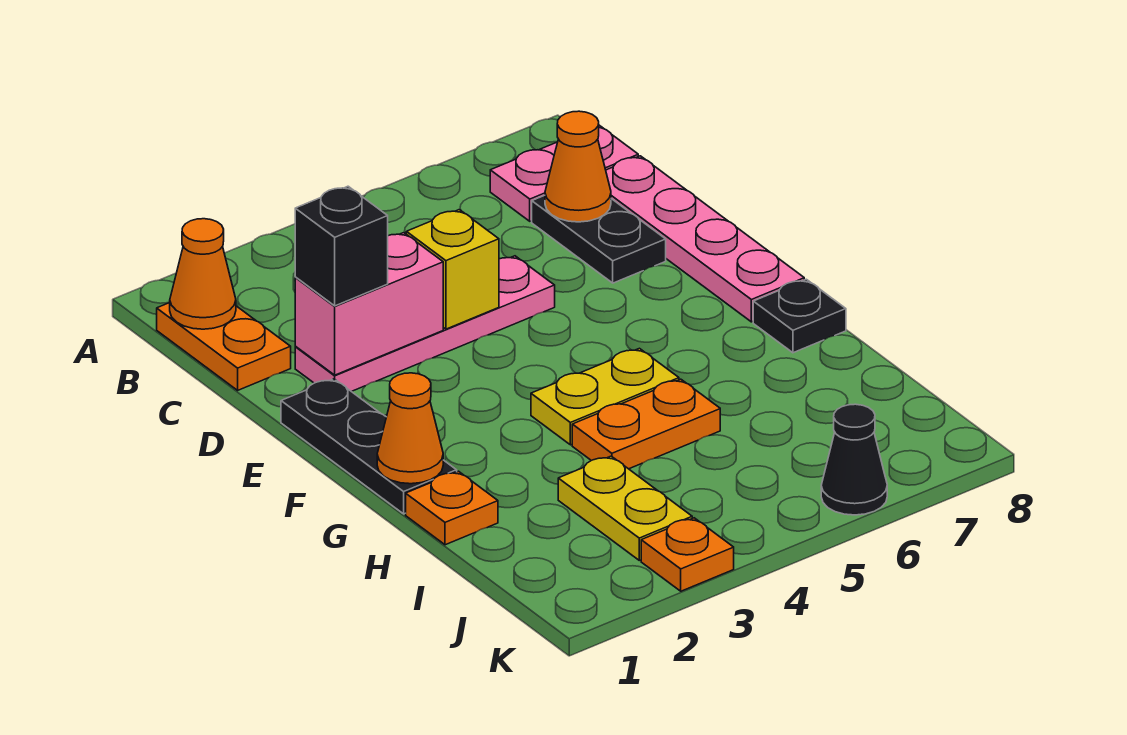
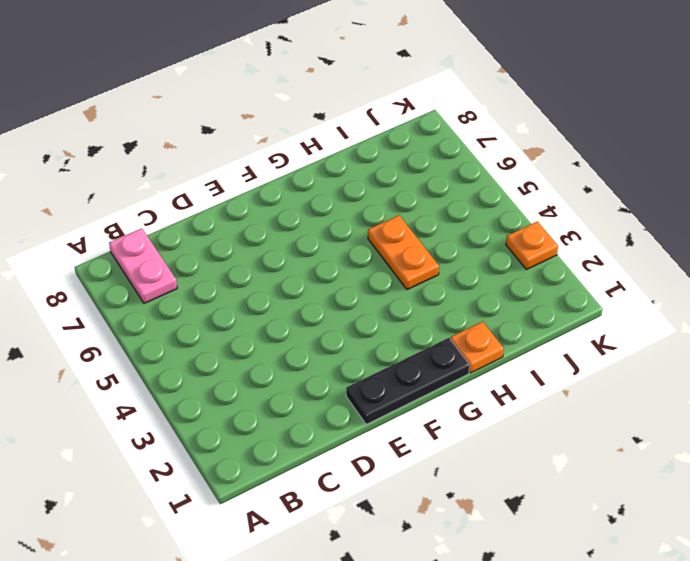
none -> orange 1x2 plate [157,303,291,390]
none -> black 1x2 plate [532,195,666,283]
none -> pink 1x4 plate [606,156,804,322]

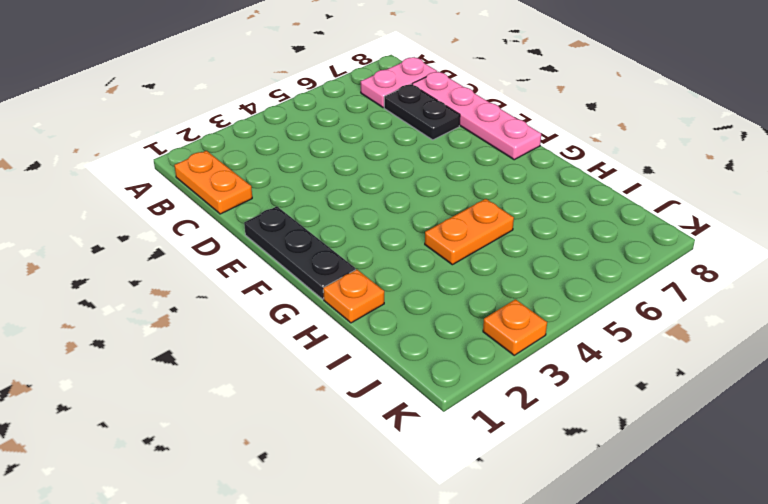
none -> pink 1x4 plate [295,256,555,392]
none -> yellow 1x2 plate [531,348,679,445]
none -> black 1x1 plate [753,279,846,353]

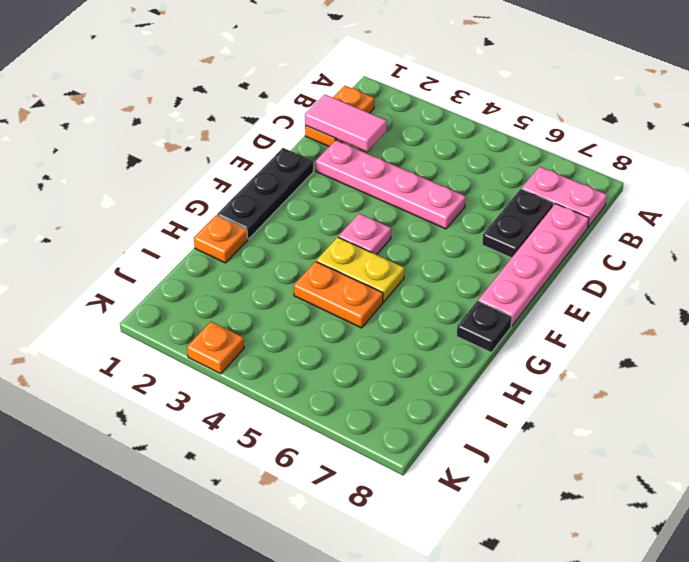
pink 1x2 tile [305,94,387,152] -> none
pink 1x1 plate [339,214,391,255] -> none
none -> yellow 1x2 plate [558,456,692,560]
none -> black 1x1 cone [821,404,887,515]
none -> orange 1x1 cone [170,219,236,329]

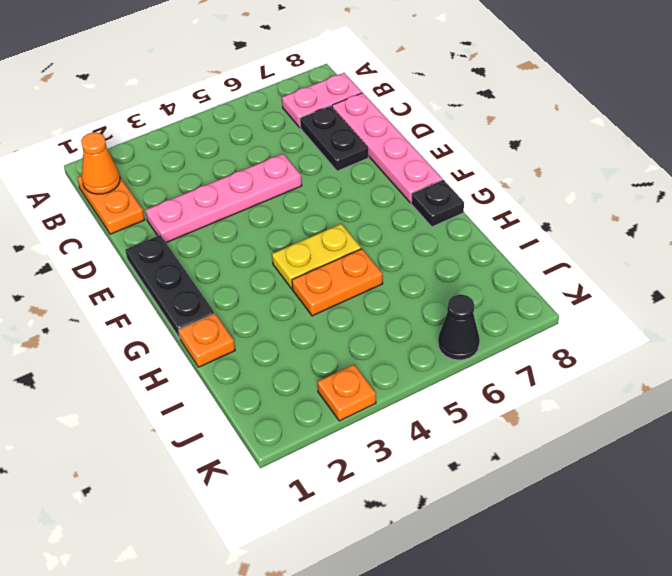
none -> yellow 1x2 plate [558,456,692,560]
none -> orange 1x1 cone [545,111,611,222]
none -> pink 1x2 brick [295,233,443,375]

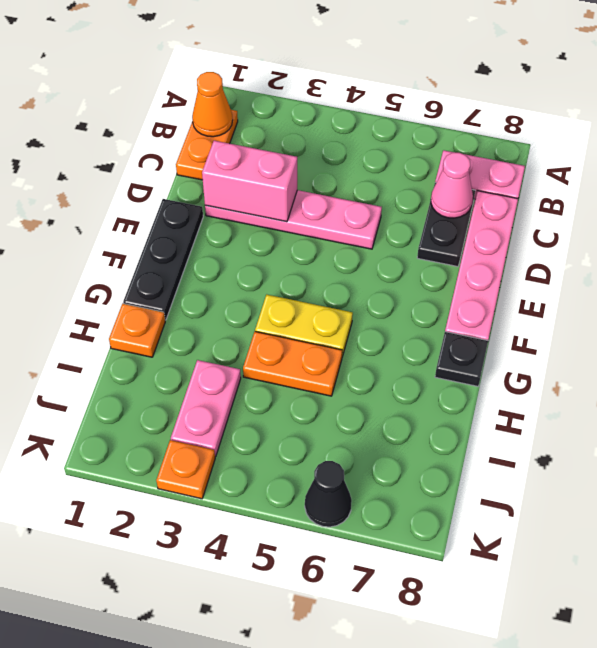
pink 1x1 cone [431,153,473,218] -> orange 1x1 cone [545,111,611,222]
pink 1x2 plate [171,360,241,457] -> yellow 1x2 plate [558,456,692,560]
none -> yellow 1x1 brick [406,210,499,329]
none -> orange 1x1 cone [377,373,443,484]
none -> black 1x1 brick [295,186,388,306]

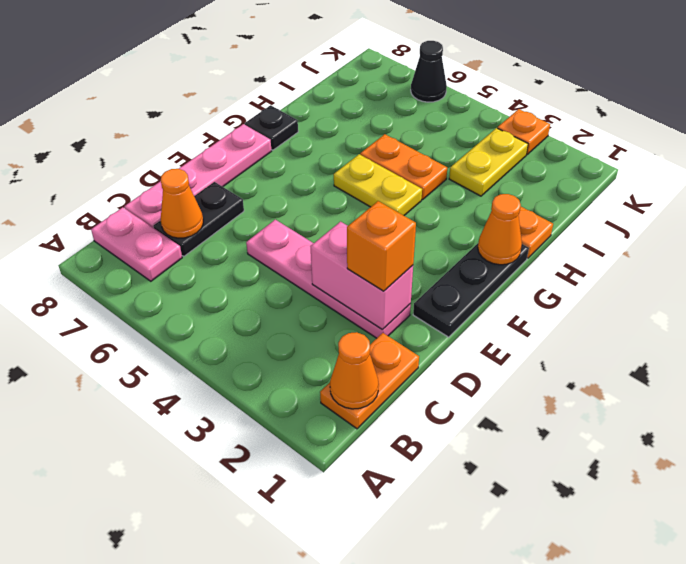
orange 1x1 brick [347,201,416,291] -> black 1x1 brick [295,186,388,306]
none -> yellow 1x1 brick [406,210,499,329]

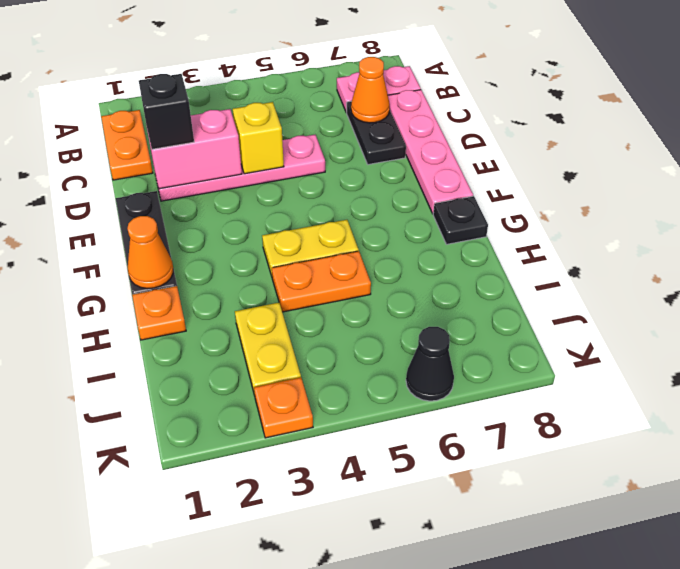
none -> orange 1x1 cone [170,219,236,329]

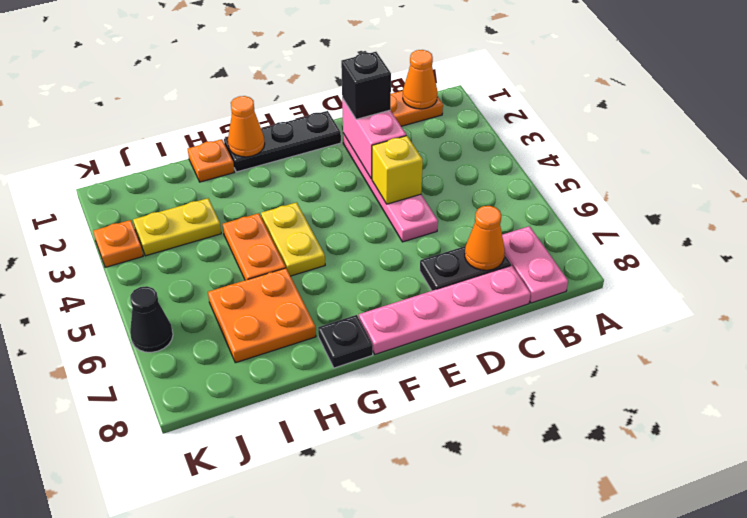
orange 2x2 plate [208,268,316,363] -> none

